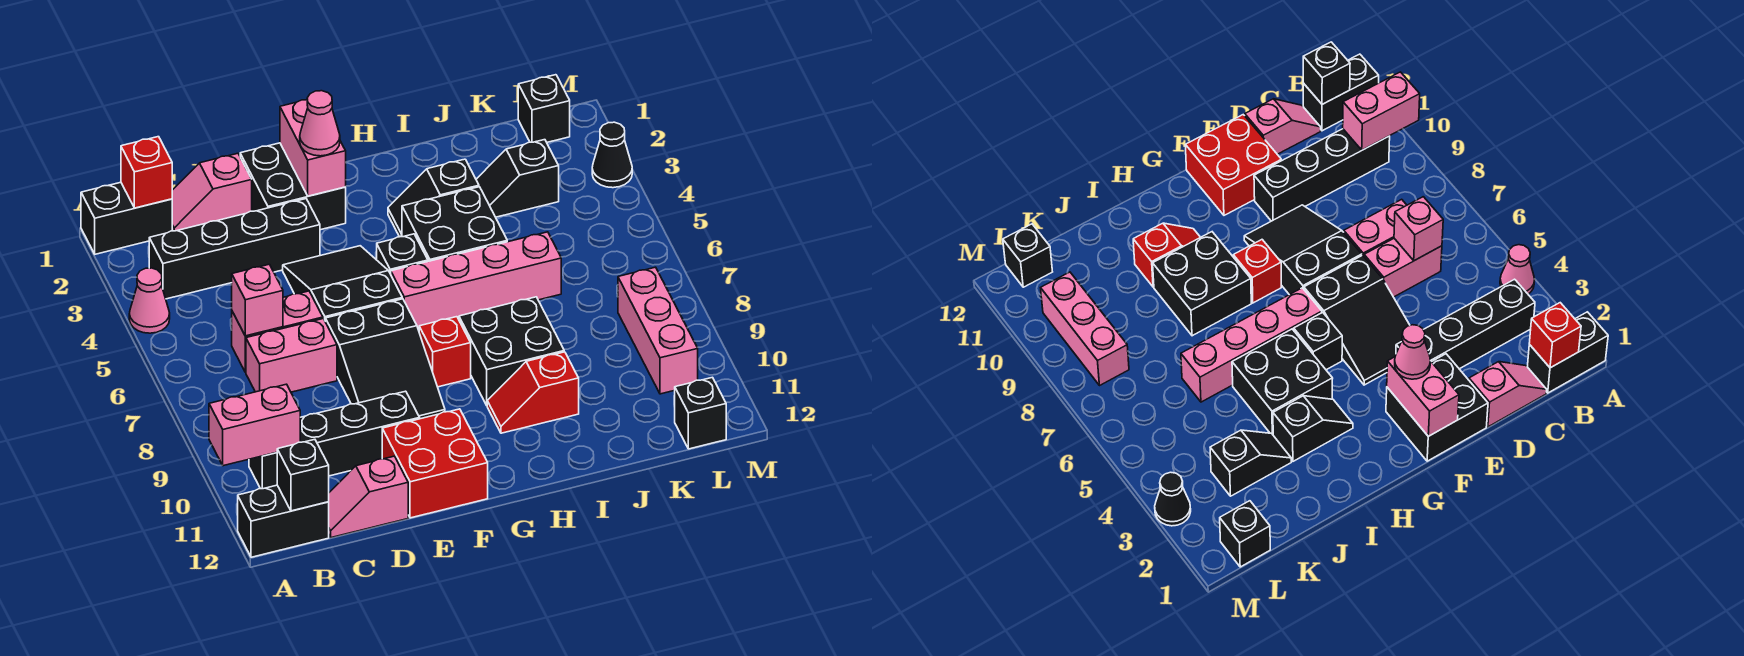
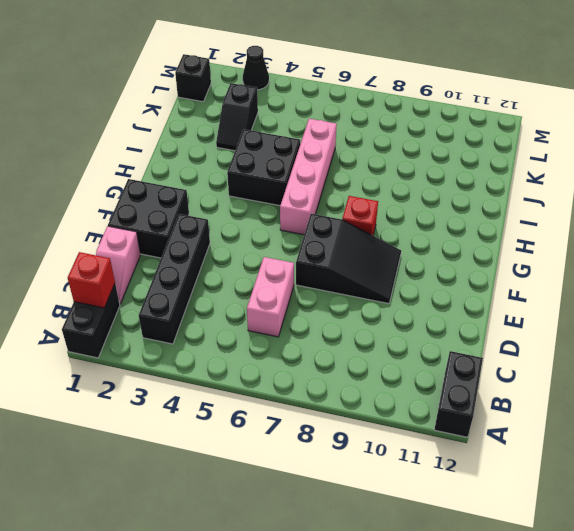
none -> pink 1x1 cone [129,268,170,333]
none -> black 1x4 brick [249,391,420,489]
none -> pink 1x2 brick [246,319,337,392]
none -> pink 1x2 slope [329,456,408,538]

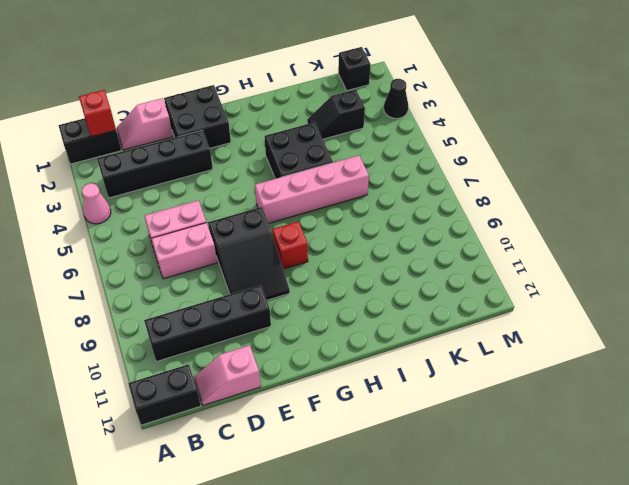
none -> black 2x3 slope [283,246,402,320]
none -> red 2x2 brick [382,409,488,518]
none -> black 1x1 brick [377,234,428,274]
none -> black 1x2 slope [388,159,479,237]

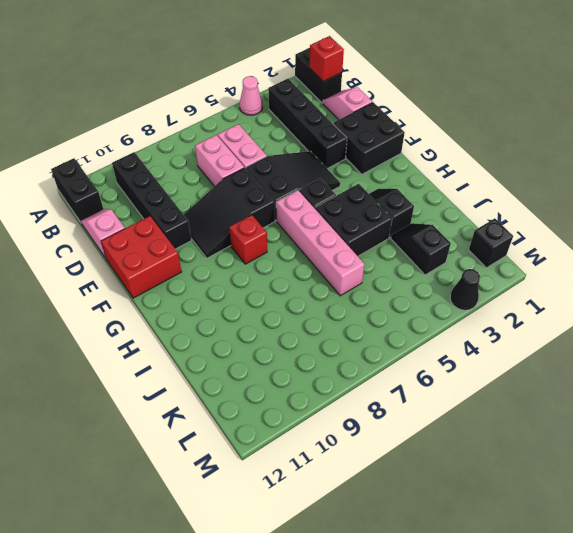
none -> black 2x2 brick [459,297,564,405]
none -> red 1x2 slope [487,352,579,433]
none -> pink 1x3 brick [618,267,698,394]
none -> black 1x1 brick [675,377,726,449]

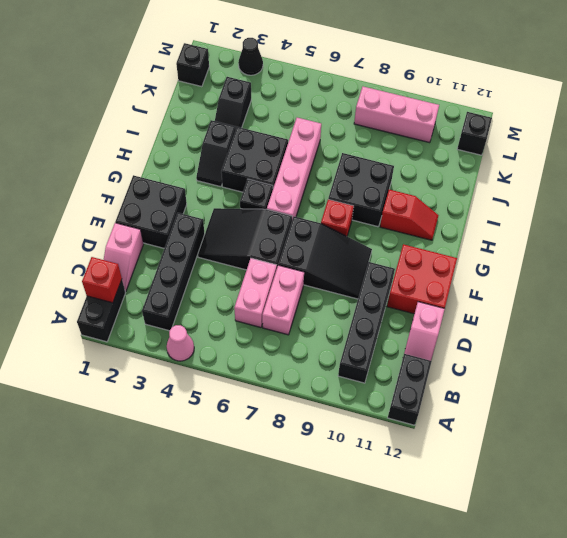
red 1x2 slope [380,190,439,240] -> red 1x2 slope turned to [487,352,579,433]
none -> pink 1x2 brick [209,384,300,466]
none -> black 1x1 brick [277,439,329,511]
none -> pink 1x1 brick [232,264,283,336]
none -> pink 1x2 brick [280,100,346,196]

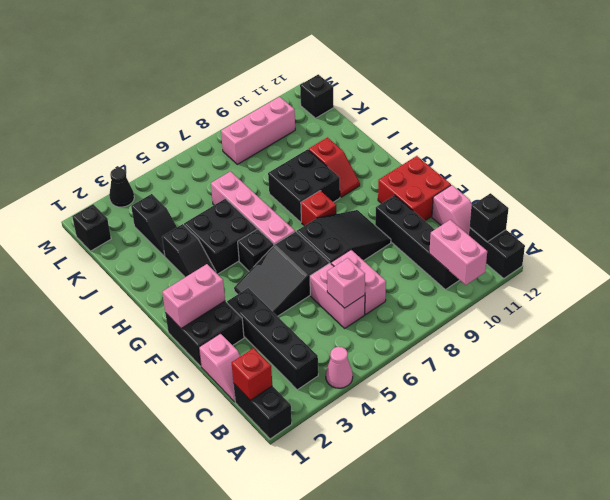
none -> pink 1x1 cone [300,91,340,156]

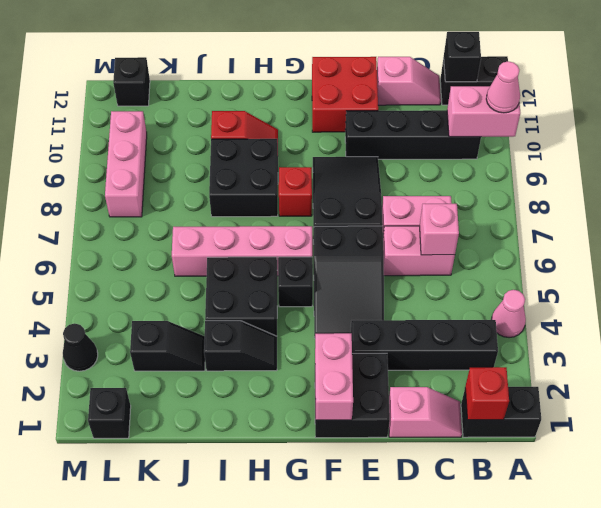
pink 1x1 cone [486,61,520,113] -> pink 1x1 cone moved to [300,91,340,156]

